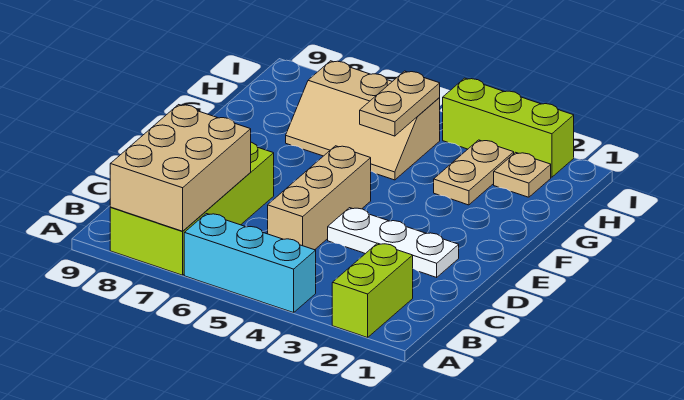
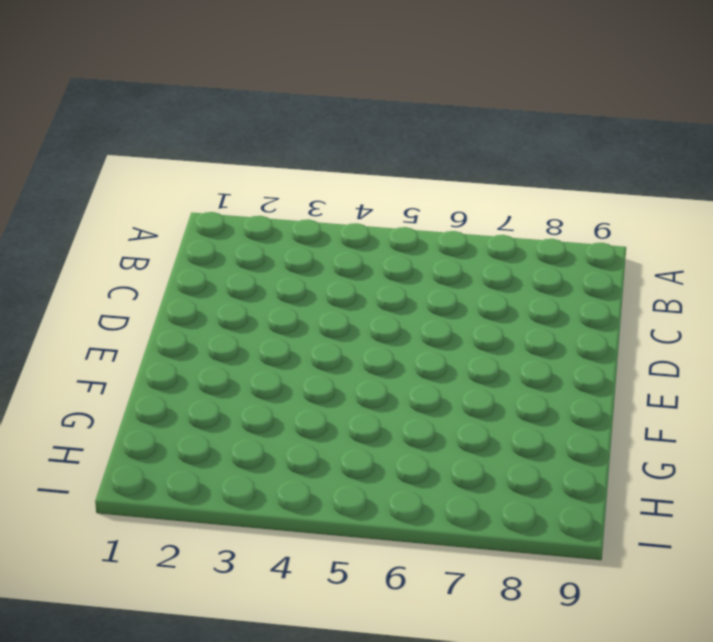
none -> lime 1x2 brick [332,243,413,338]
none -> cyan 1x3 brick [184,214,316,313]

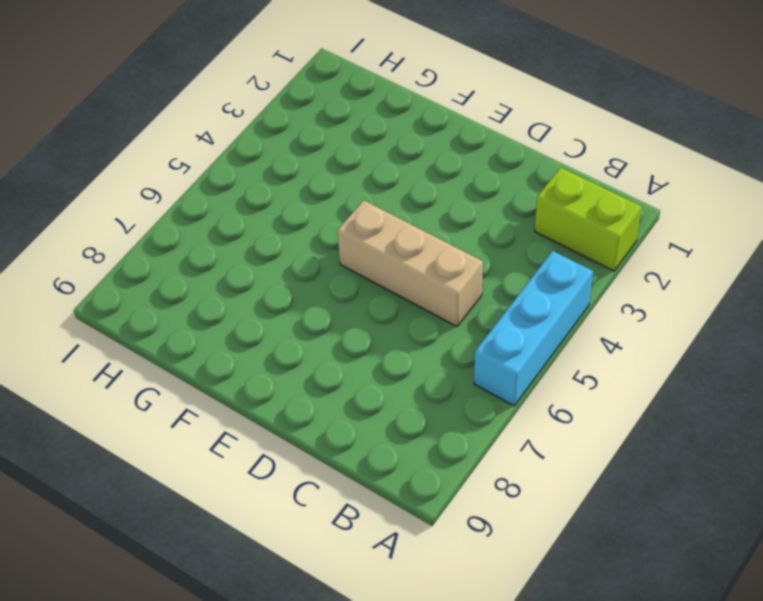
none -> lime 2x4 brick [110,142,274,275]
none -> white 1x3 plate [328,208,459,277]

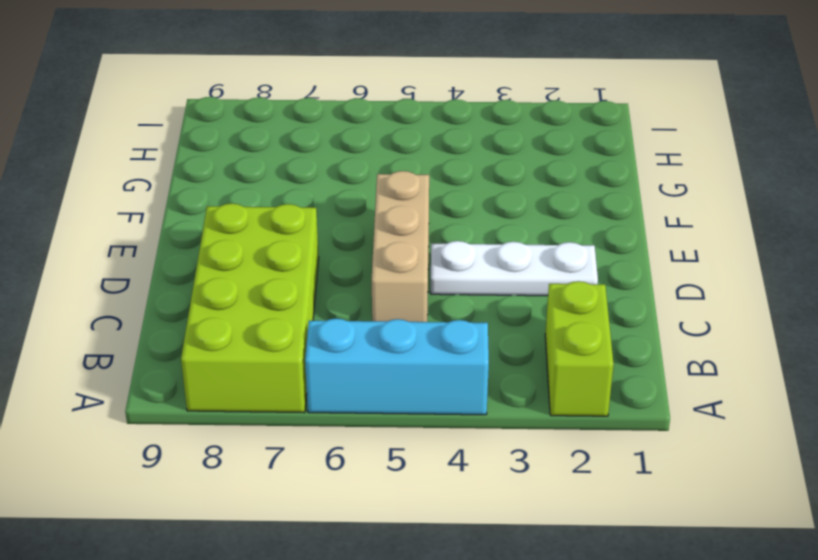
none -> tan 1x2 plate [434,140,514,205]
none -> tan 2x3 slope [286,61,440,180]

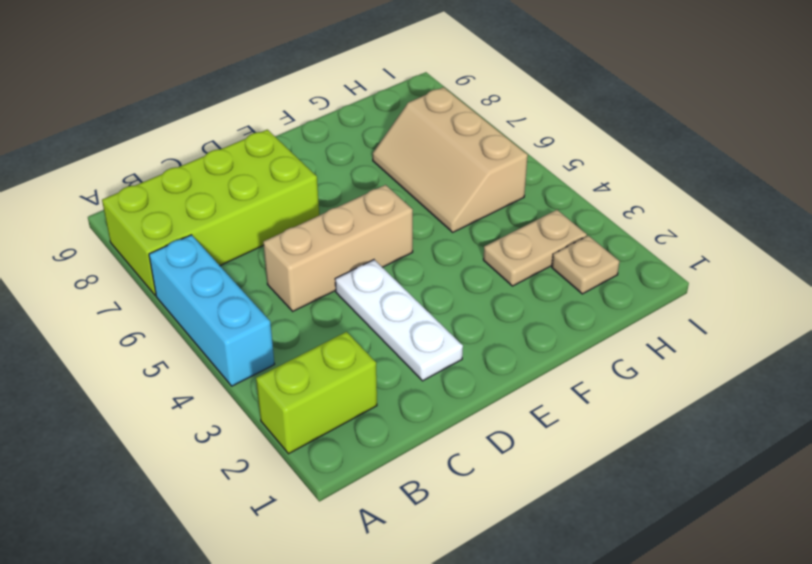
none -> lime 1x3 brick [443,78,574,177]
none -> tan 2x3 brick [110,105,251,231]

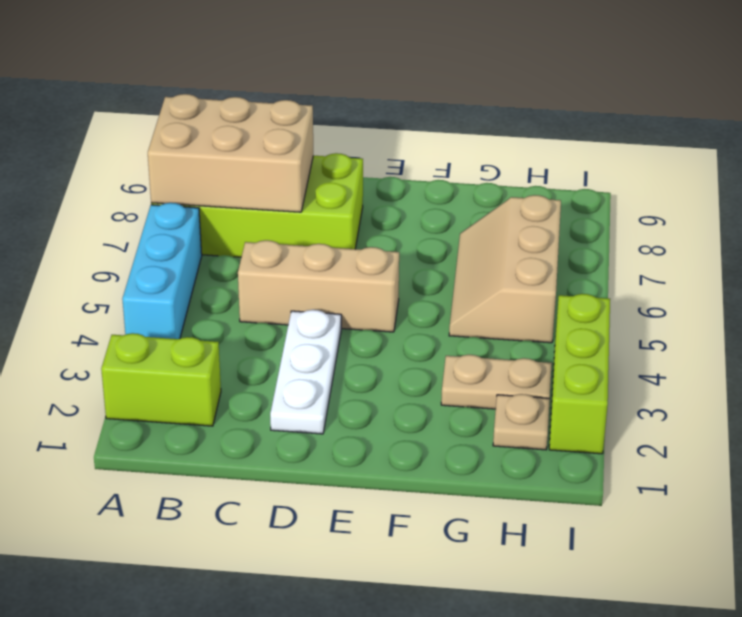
none -> tan 1x2 plate [360,71,440,136]

